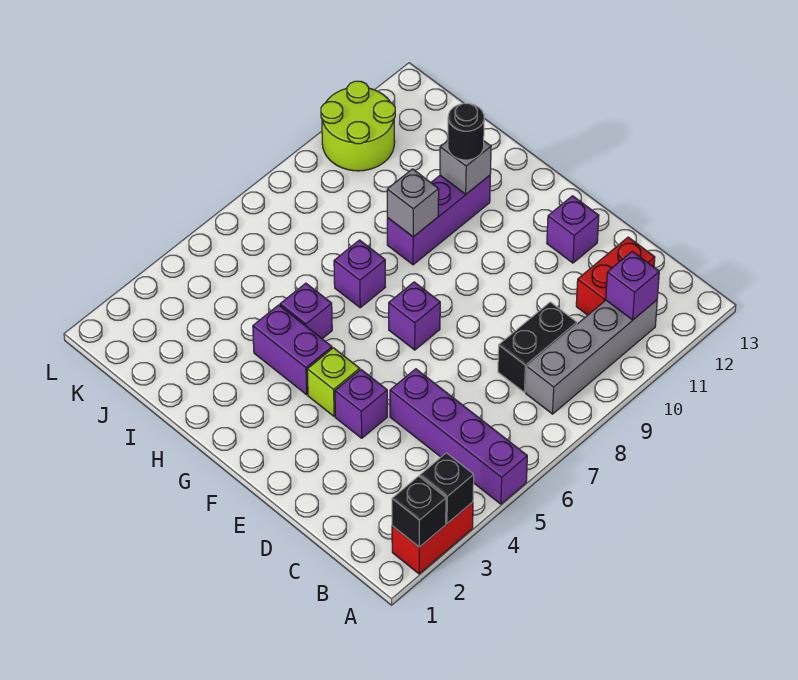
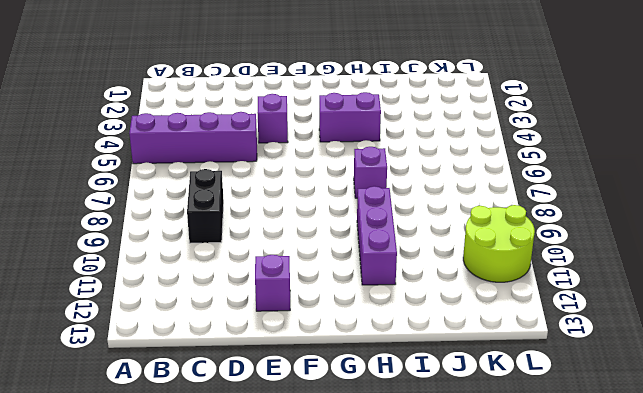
none -> red 1x2 brick [392,502,473,574]
none -> grey 1x4 brick [526,300,657,414]
none -> red 1x2 brick [576,237,655,315]

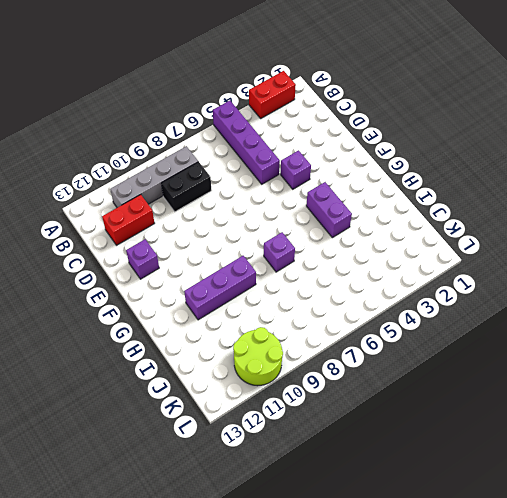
none -> lime 1x1 brick [307,348,360,416]
none -> purple 1x1 brick [389,282,440,350]
none -> purple 1x1 brick [280,283,332,339]

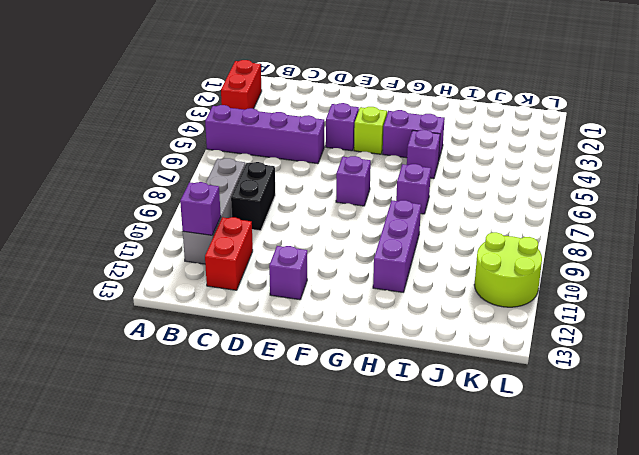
none -> black 1x1 brick [392,476,446,547]
none -> black 1x1 brick [420,453,474,523]
none -> grey 1x1 brick [387,169,439,237]

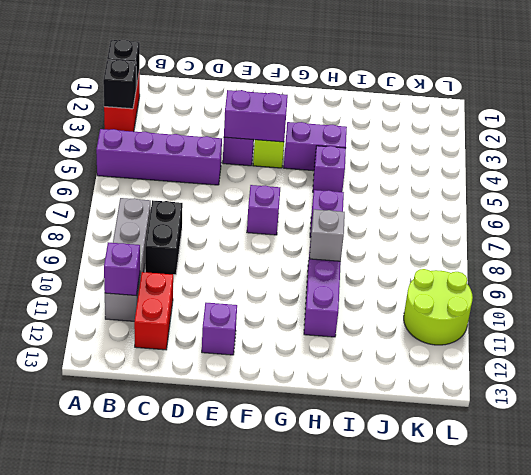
purple 1x2 brick [224,90,288,142] -> none
none -> grey 1x1 brick [440,141,491,194]
none -> black 1x1 round brick [448,104,484,160]

